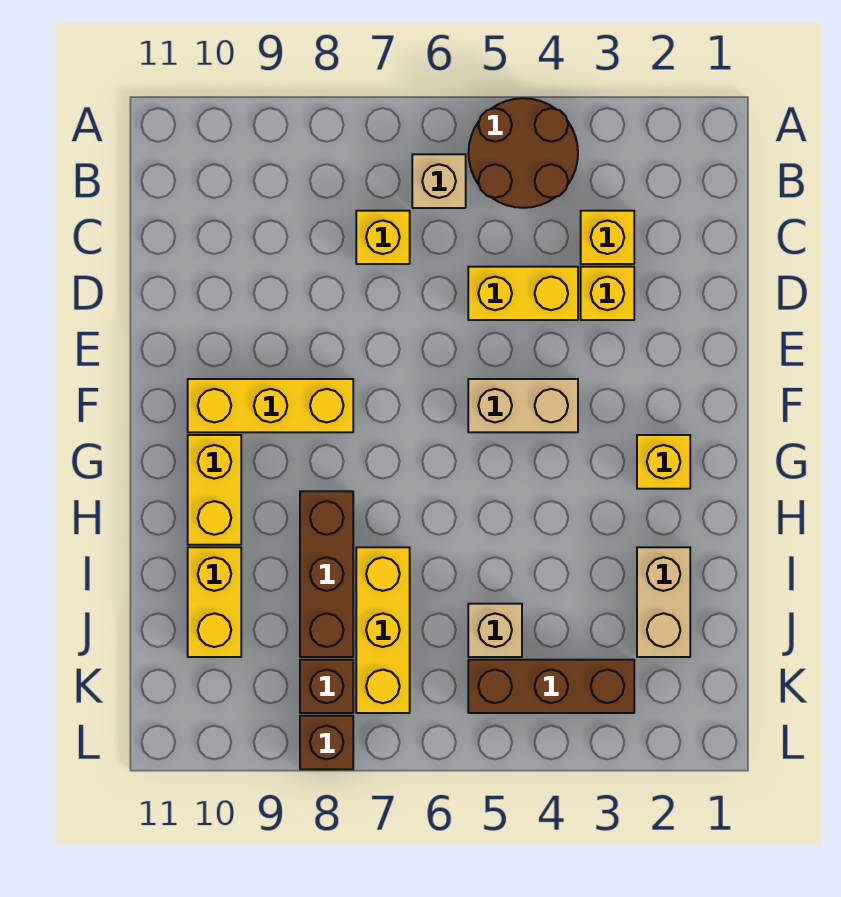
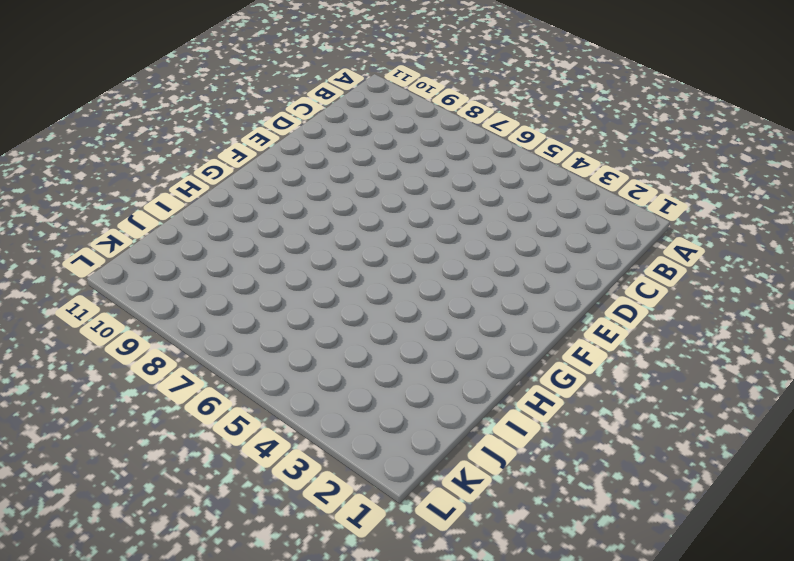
none -> brown 2x2 round brick [469,98,578,208]
none -> tan 1x1 brick [412,154,466,208]
none -> yellow 1x1 brick [581,211,634,264]

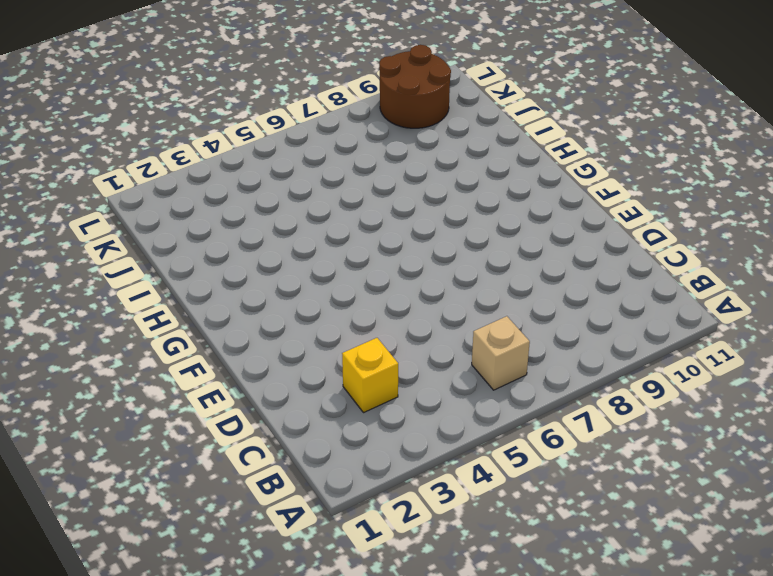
brown 2x2 round brick [379,45,451,128] -> brown 2x2 round brick moved to [469,98,578,208]
none -> yellow 1x1 brick [356,211,410,264]
none -> yellow 1x1 brick [581,267,634,320]
none -> yellow 1x2 brick [468,267,578,320]

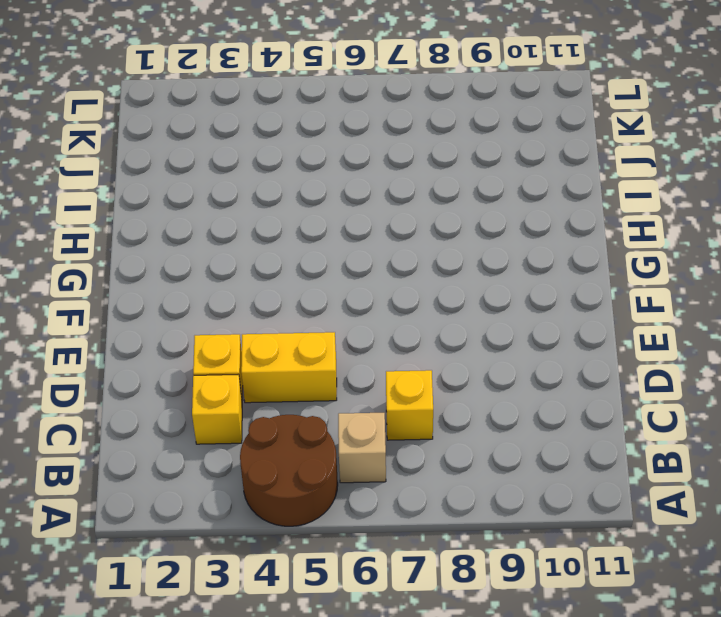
none -> tan 1x2 brick [468,379,578,432]
none -> yellow 1x3 brick [188,379,353,432]
none -> yellow 1x1 brick [637,435,690,489]

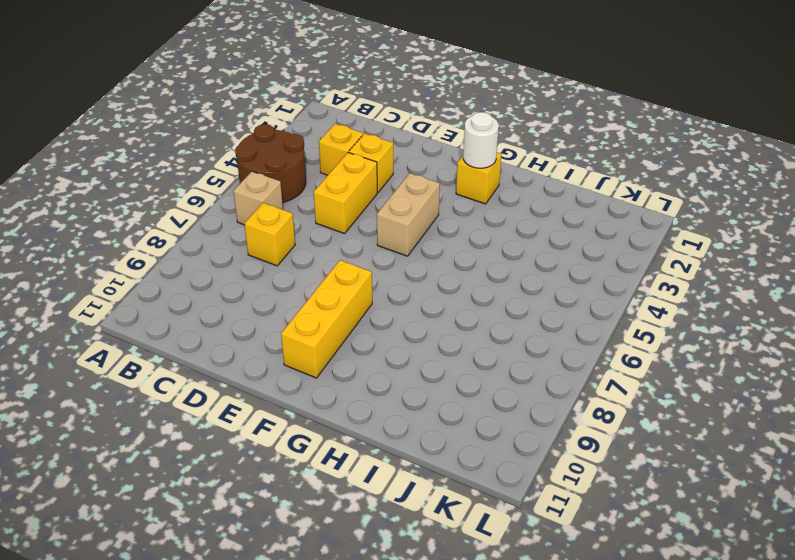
white 1x1 round brick [463,112,499,168] -> none
none -> yellow 1x2 brick [188,435,241,545]
none -> brown 1x3 brick [300,491,353,657]
none -> tan 1x2 brick [637,547,690,657]

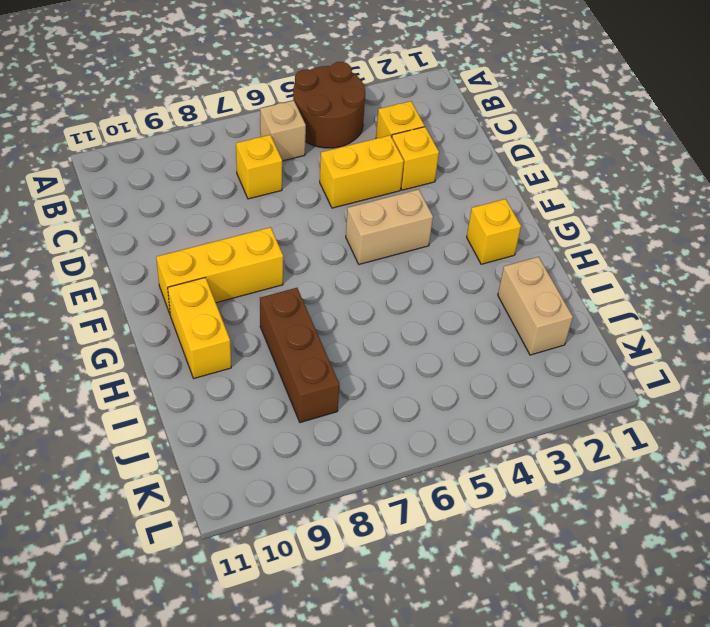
none -> yellow 1x3 brick [356,547,410,713]
none -> yellow 1x2 brick [188,547,241,657]
none -> tan 1x1 brick [468,604,522,657]

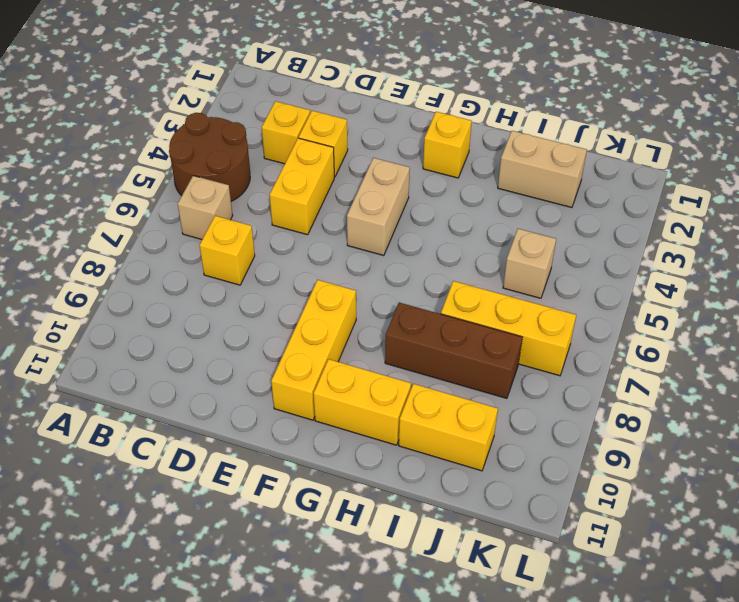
none -> brown 1x3 brick [468,660,634,713]
none -> brown 1x1 brick [300,660,353,713]
none -> brown 1x1 brick [300,716,353,769]

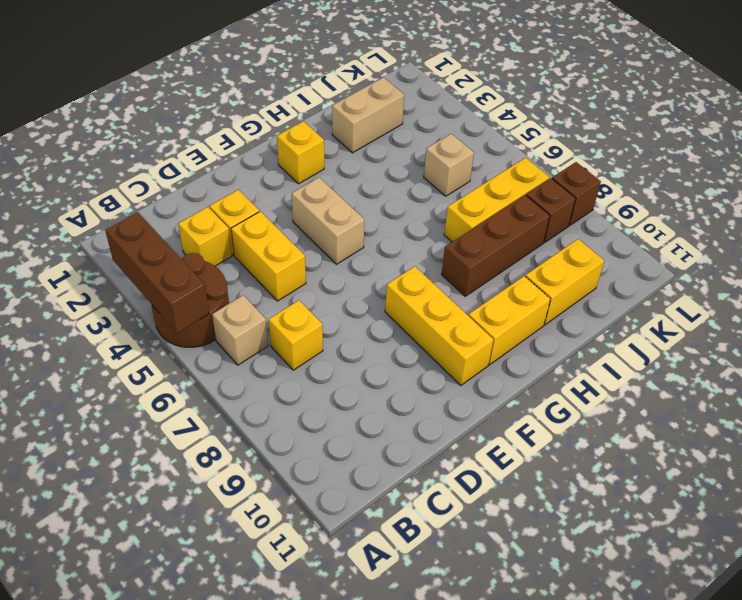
brown 1x3 brick [105,212,209,333] -> brown 1x3 brick moved to [468,660,634,713]

